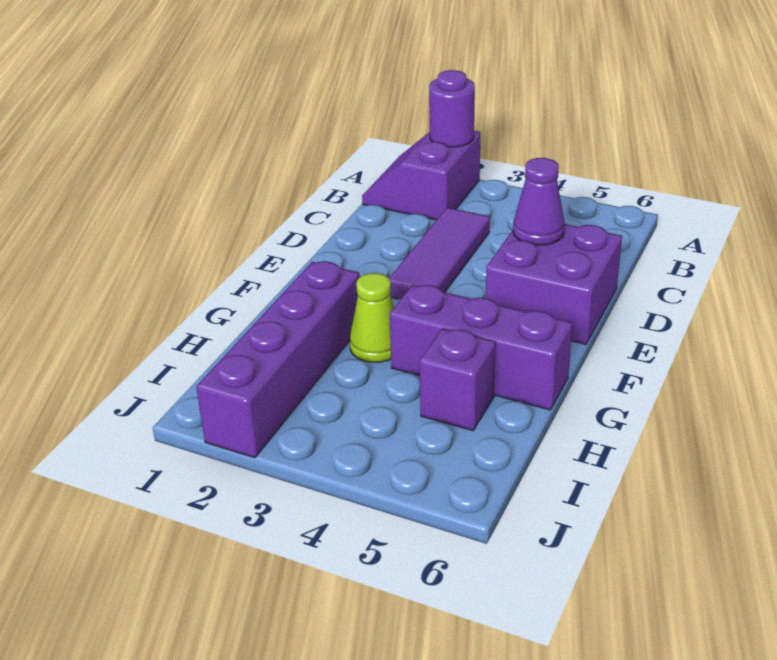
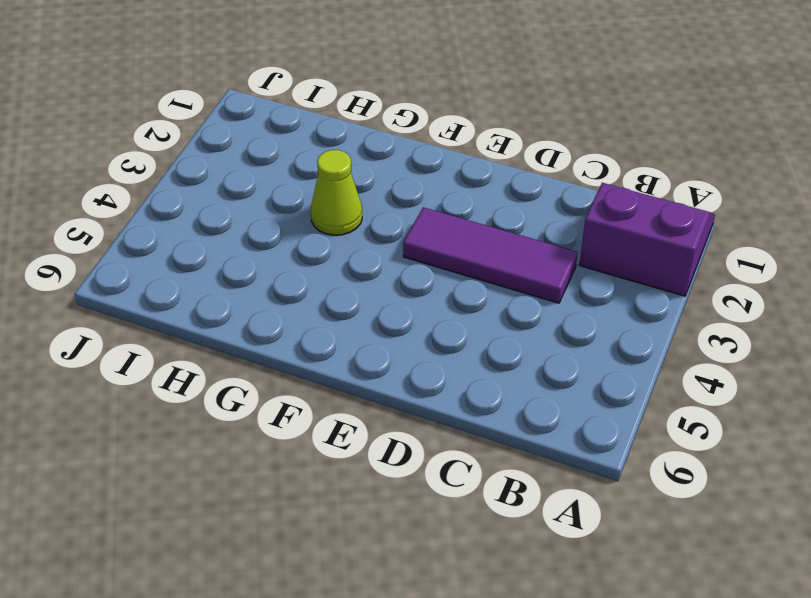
none -> purple 2x2 brick [486,224,622,344]
none -> purple 1x4 brick [196,261,359,458]

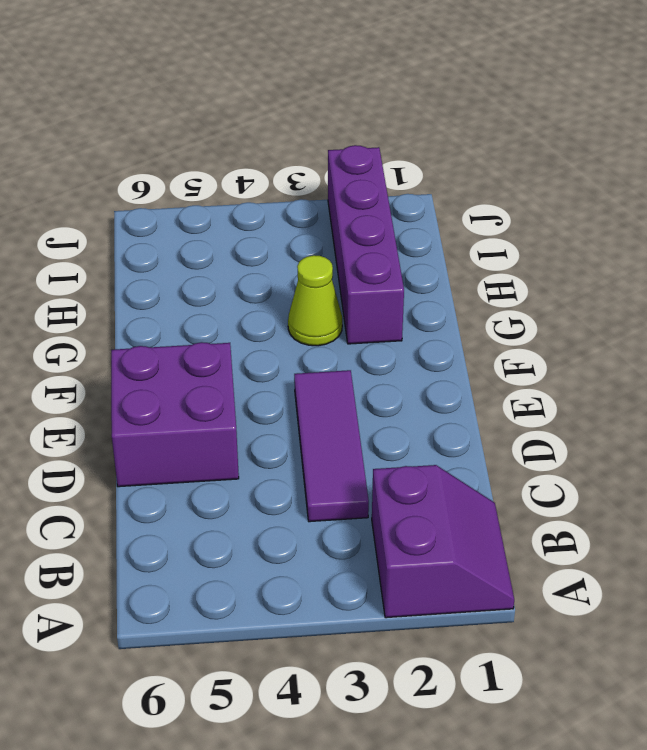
none -> purple 1x3 brick [390,285,572,410]
none -> purple 1x1 brick [420,328,496,431]

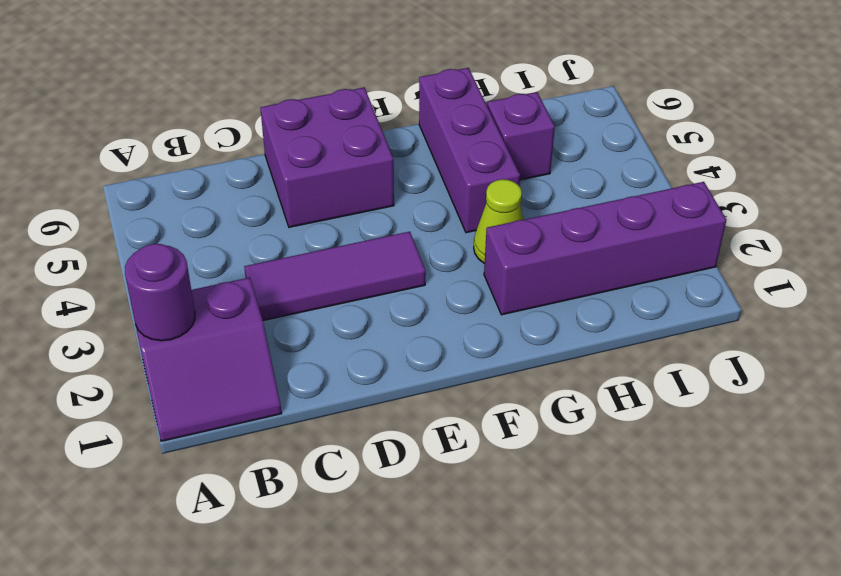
none -> purple 1x1 cone [513,158,565,245]

